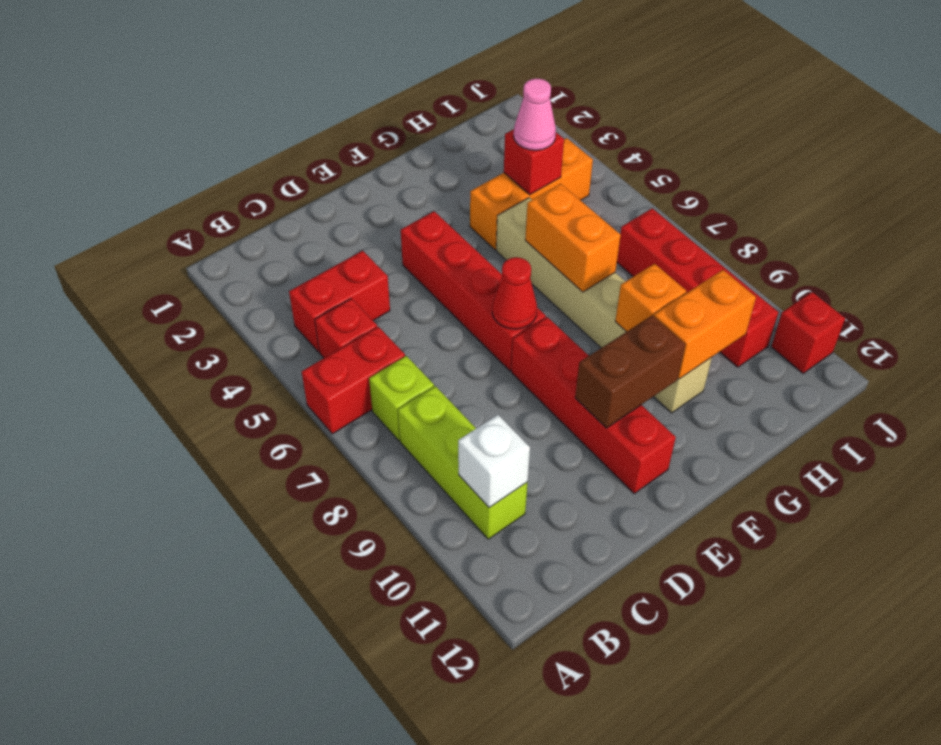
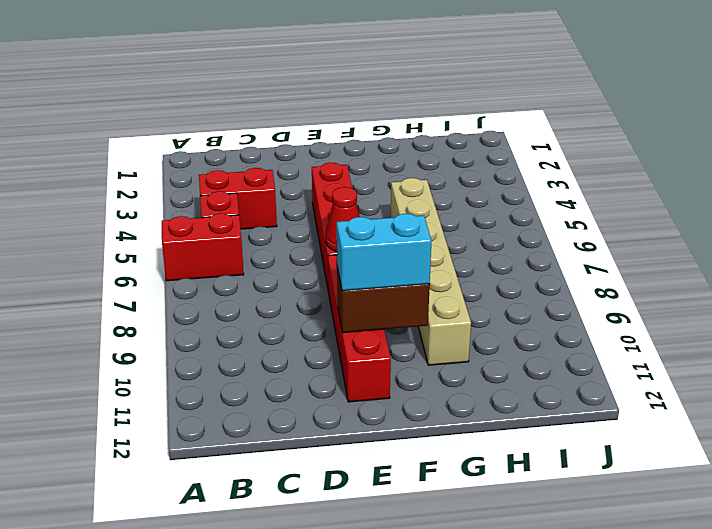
cyan 1x2 brick [337,214,432,291] -> none
none -> lime 1x1 brick [369,356,434,441]
none -> lime 1x3 brick [398,386,528,539]
none -> orange 1x3 brick [470,138,593,250]

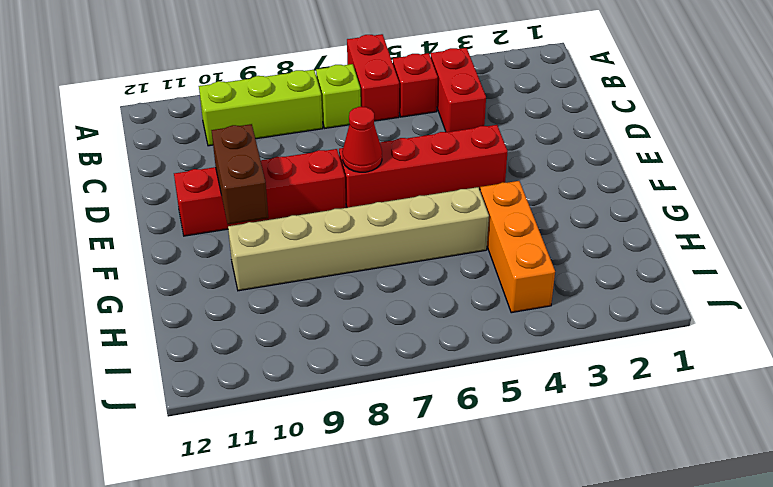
none -> red 1x4 brick [617,208,778,367]
none -> red 1x1 brick [771,292,845,373]
none -> white 1x1 brick [458,415,530,508]

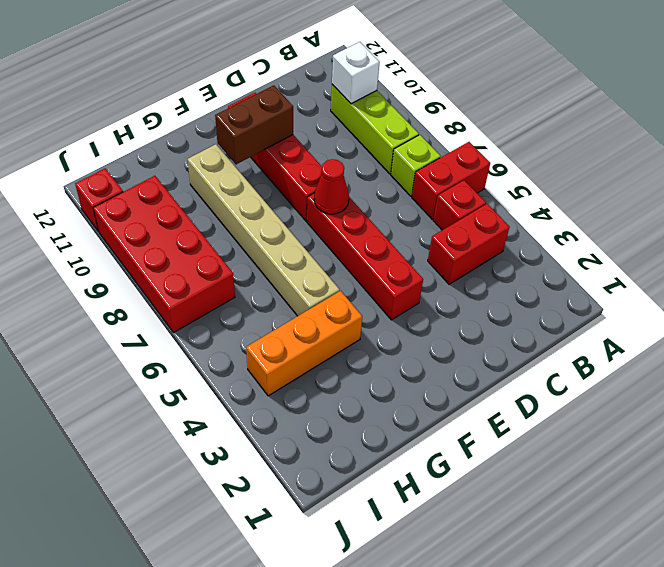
red 2x4 brick [93,176,235,333] -> red 1x4 brick [617,208,778,367]
none -> orange 1x2 brick [525,184,621,292]
none -> orange 1x1 brick [615,264,686,332]
none -> orange 1x2 brick [654,270,756,379]

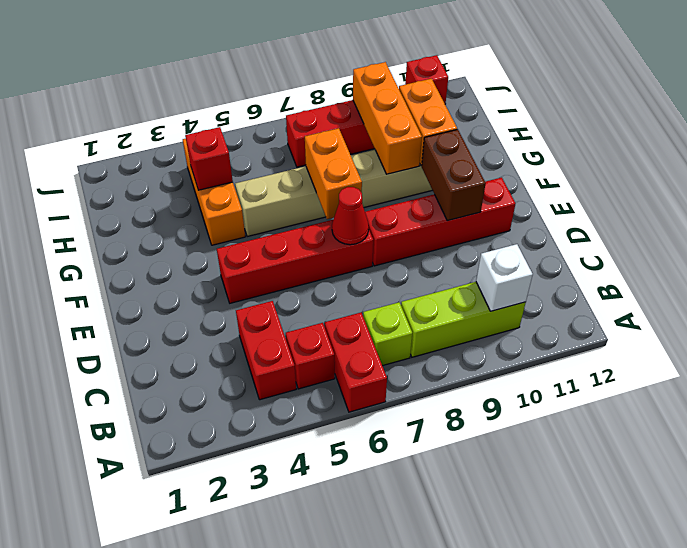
orange 1x2 brick [305,128,362,219] -> orange 1x2 brick turned to [525,184,621,292]
orange 1x3 brick [353,62,422,174] -> orange 1x1 brick [615,264,686,332]
none -> pink 1x1 cone [514,79,556,150]

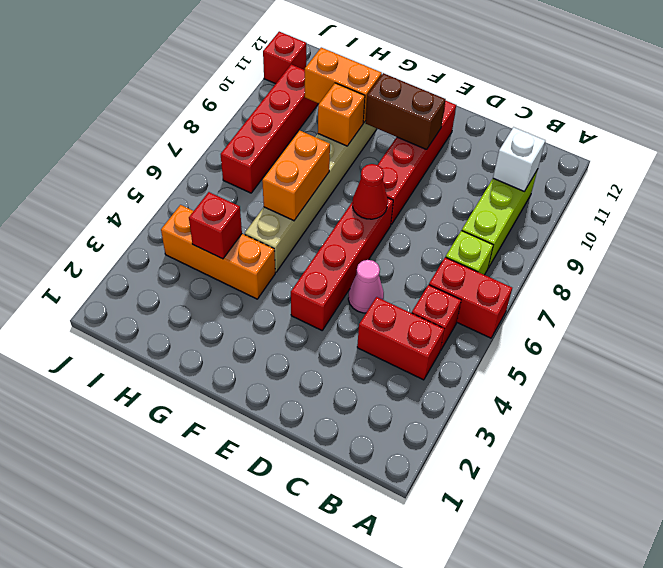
pink 1x1 cone [348,260,384,313] -> pink 1x1 cone moved to [514,79,556,150]

